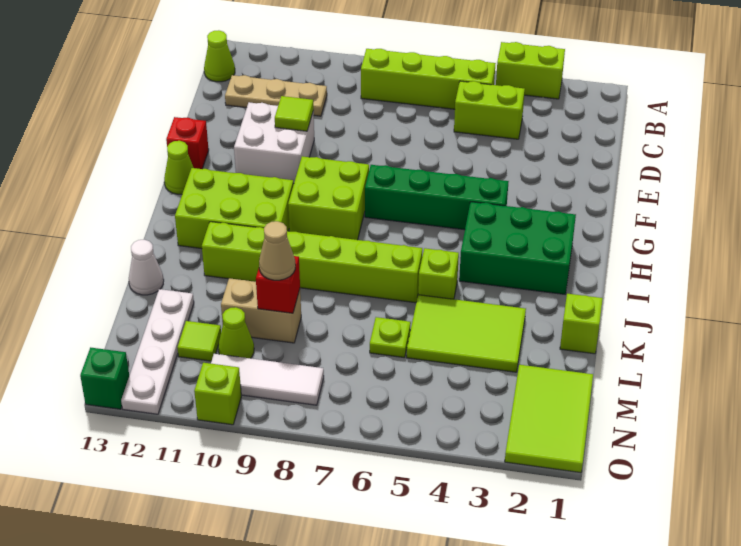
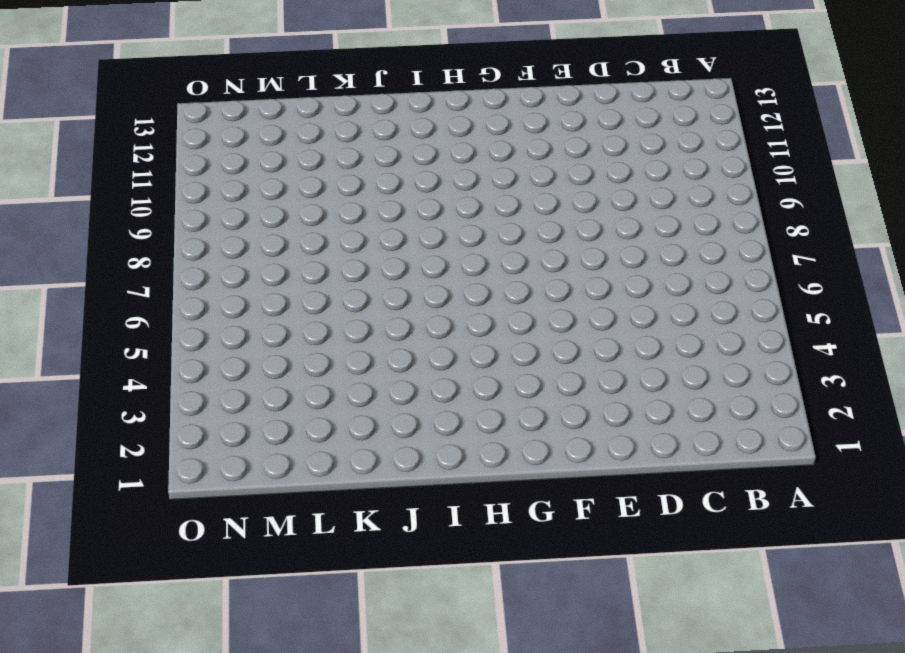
none -> lime 1x2 brick [496,42,565,99]
none -> lime 1x4 brick [361,49,496,109]
none -> lime 1x1 cone [204,30,235,82]

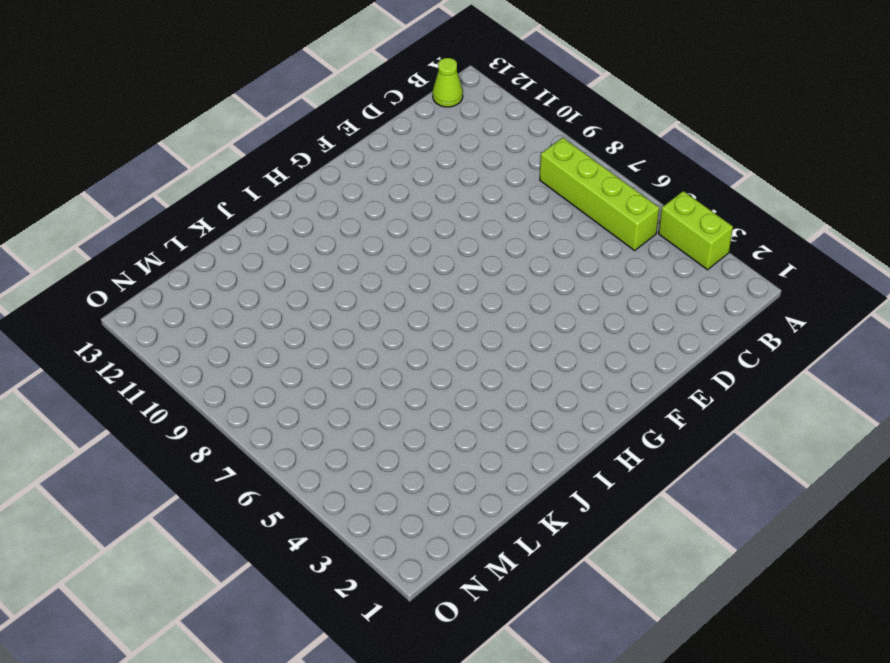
none -> lime 1x2 brick [454,81,525,139]
none -> tan 1x3 plate [225,75,327,116]
none -> white 2x2 brick [234,102,314,184]

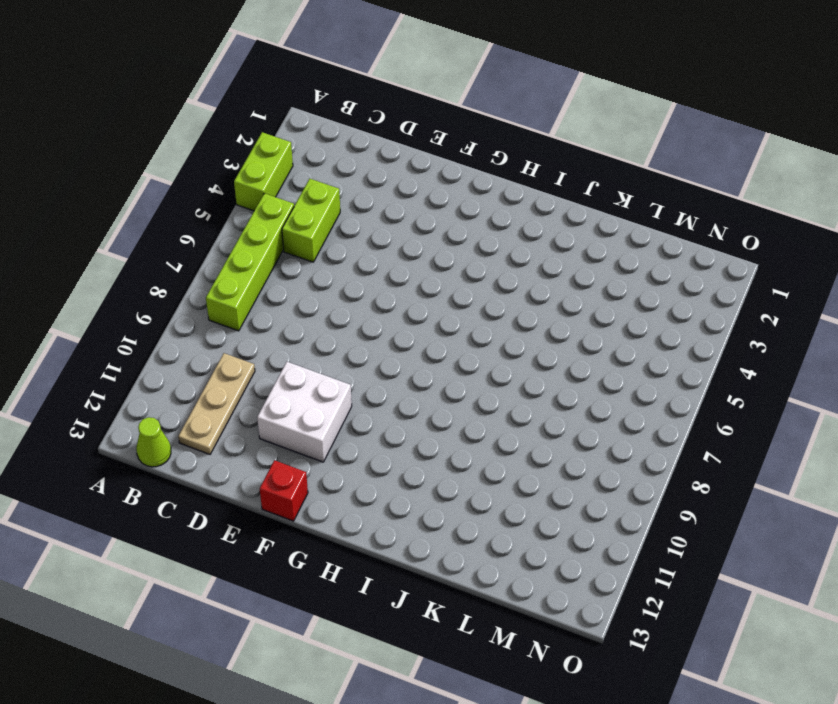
none -> green 1x4 brick [365,165,509,230]
none -> lime 2x2 brick [288,156,369,240]
none -> lime 1x1 cone [164,141,194,194]

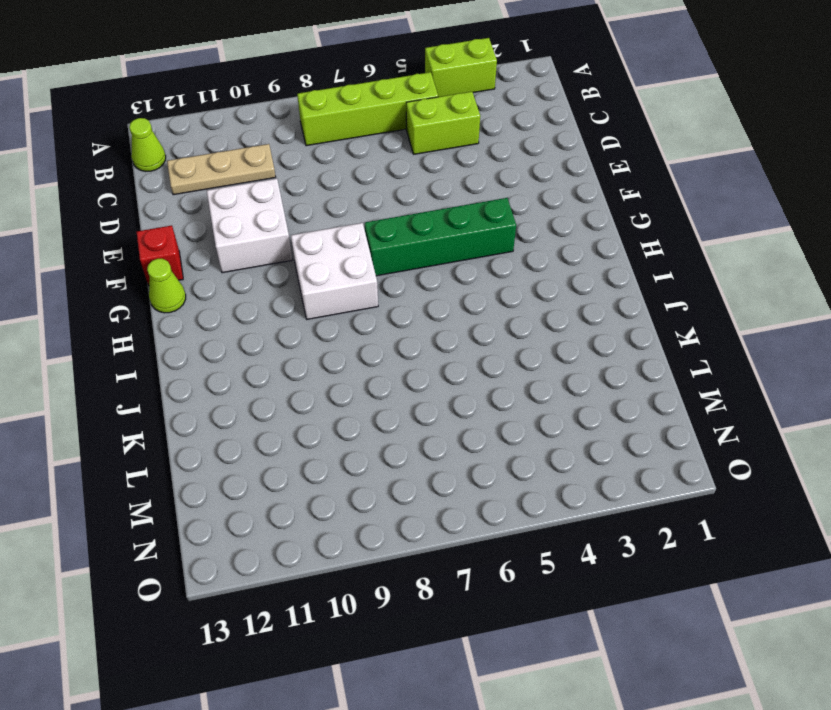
white 2x2 brick [291,223,378,319] -> lime 2x2 brick [288,156,369,240]
none -> green 2x3 brick [459,202,576,294]
none -> lime 2x3 brick [175,168,293,249]
none -> lime 1x1 brick [418,248,459,299]

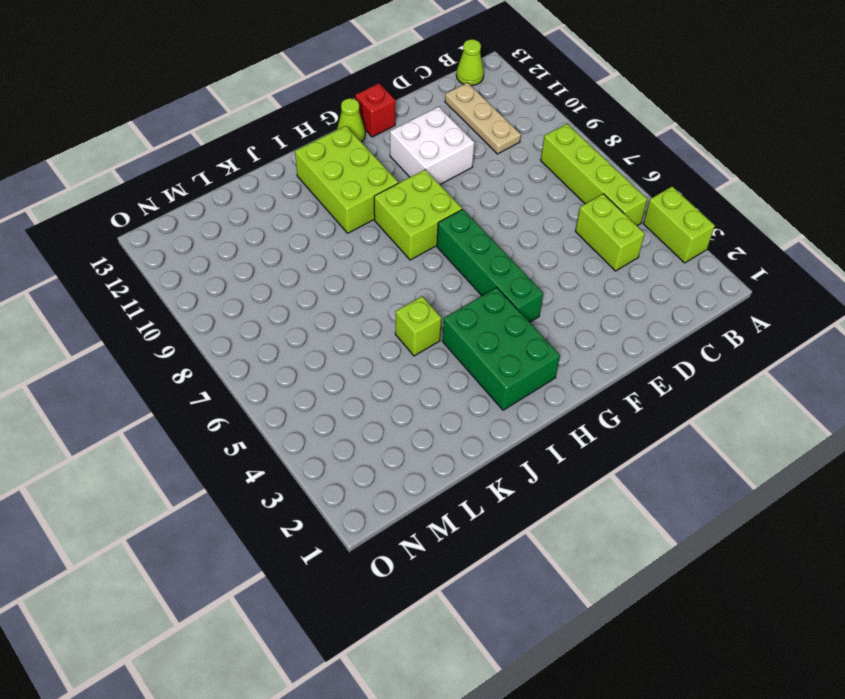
none -> lime 1x6 brick [202,222,422,303]
none -> lime 1x1 brick [560,294,603,354]
none -> lime 2x3 tile [407,295,526,372]

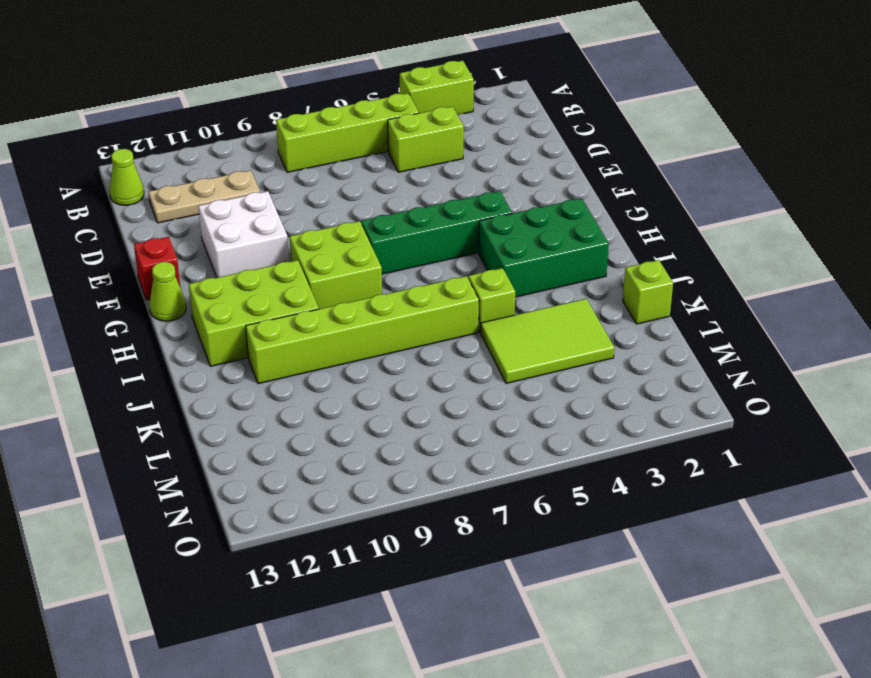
none -> white 1x1 cone [129,240,164,295]
none -> lime 1x1 plate [370,317,411,358]
none -> tan 1x2 brick [221,278,301,343]

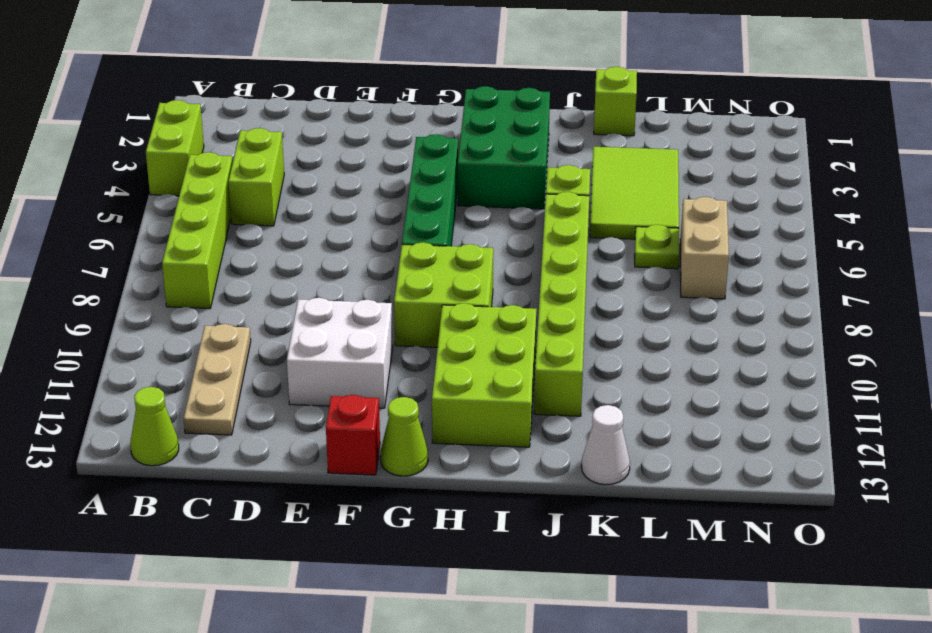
tan 1x2 brick [680,197,729,299] -> tan 1x2 brick moved to [221,278,301,343]
none -> white 1x4 plate [121,289,194,414]
none -> lime 2x3 tile [505,365,593,473]
none -> lime 1x1 cone [218,307,254,358]

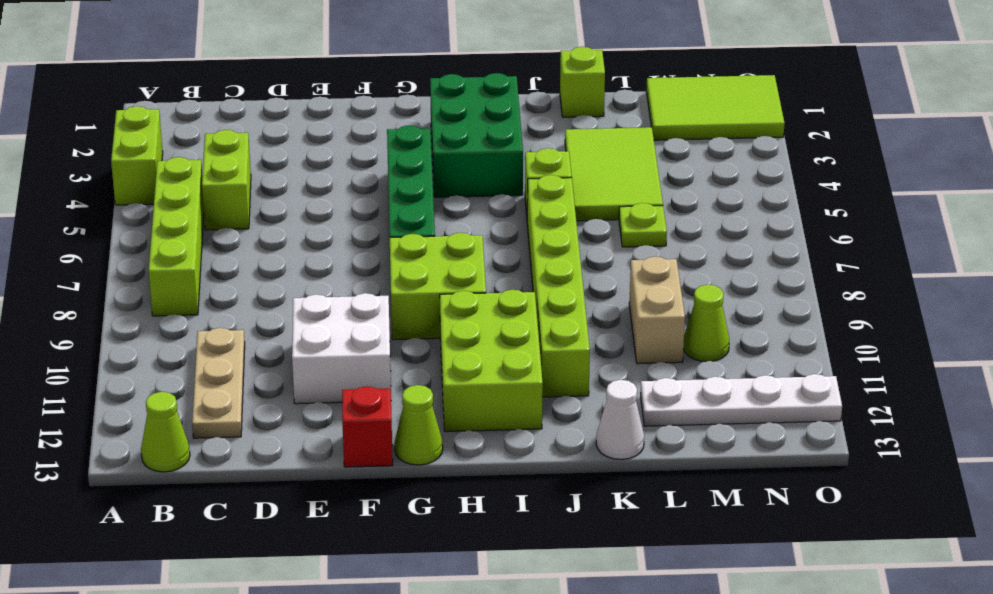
none -> lime 1x1 tile [177,321,221,361]
none -> white 1x3 tile [211,354,324,405]
none -> lime 1x1 brick [194,363,241,425]

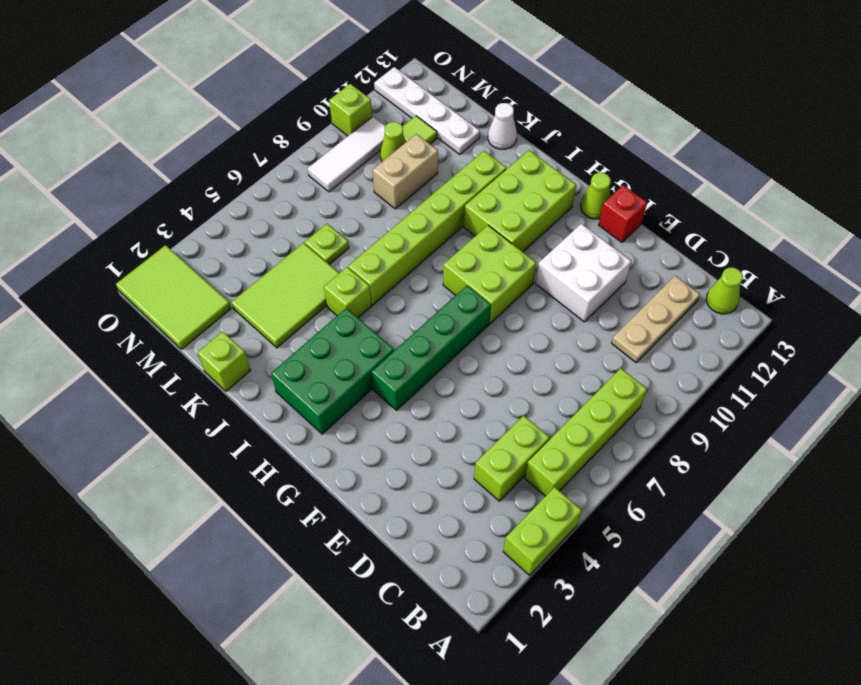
none -> green 1x1 brick [80,347,129,409]
none -> lime 1x1 tile [275,96,314,131]
none -> red 1x1 brick [256,256,300,313]

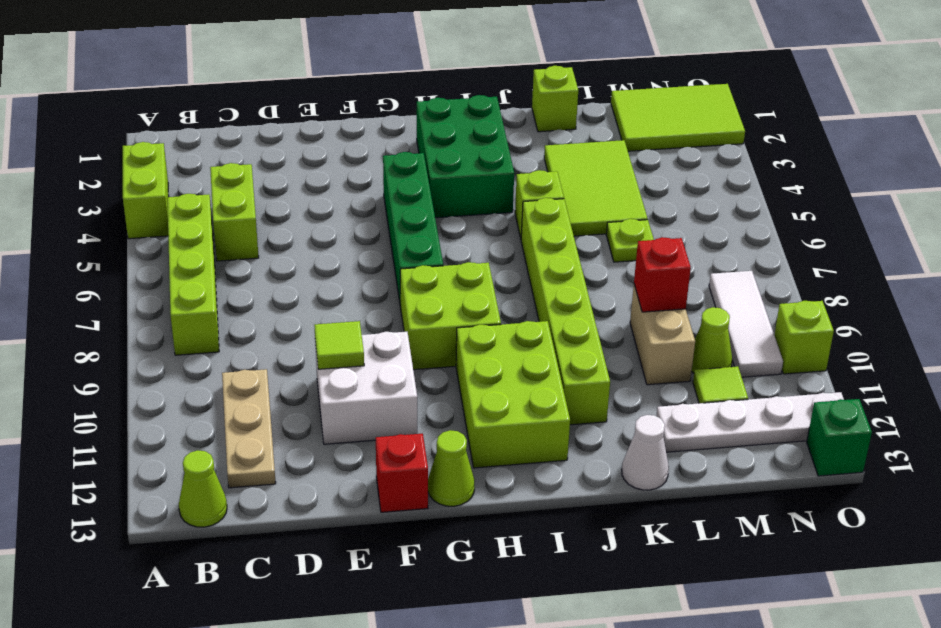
none -> tan 1x1 cone [259,221,296,280]

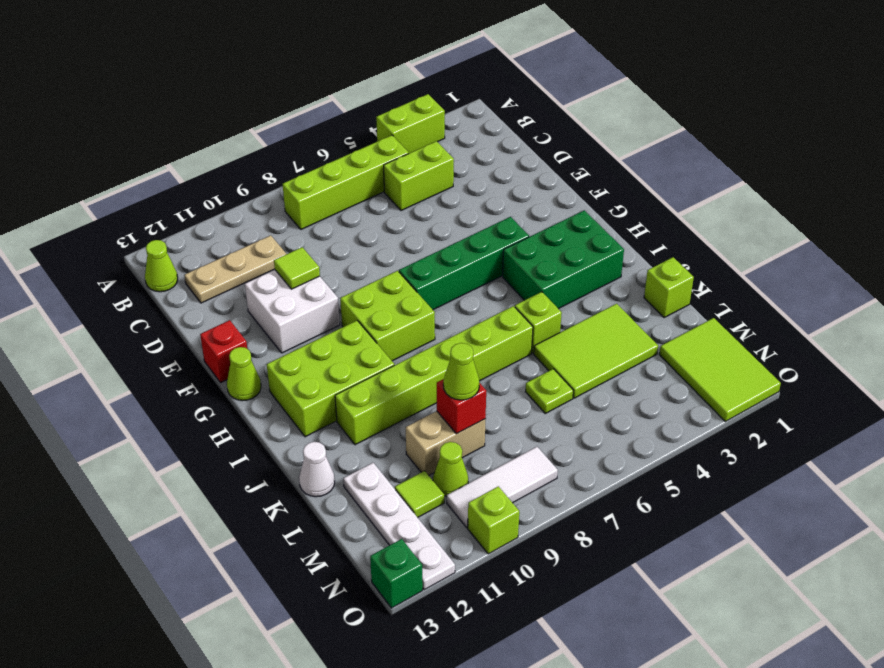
lime 1x1 cone [443,343,479,400] -> tan 1x1 cone [259,221,296,280]

